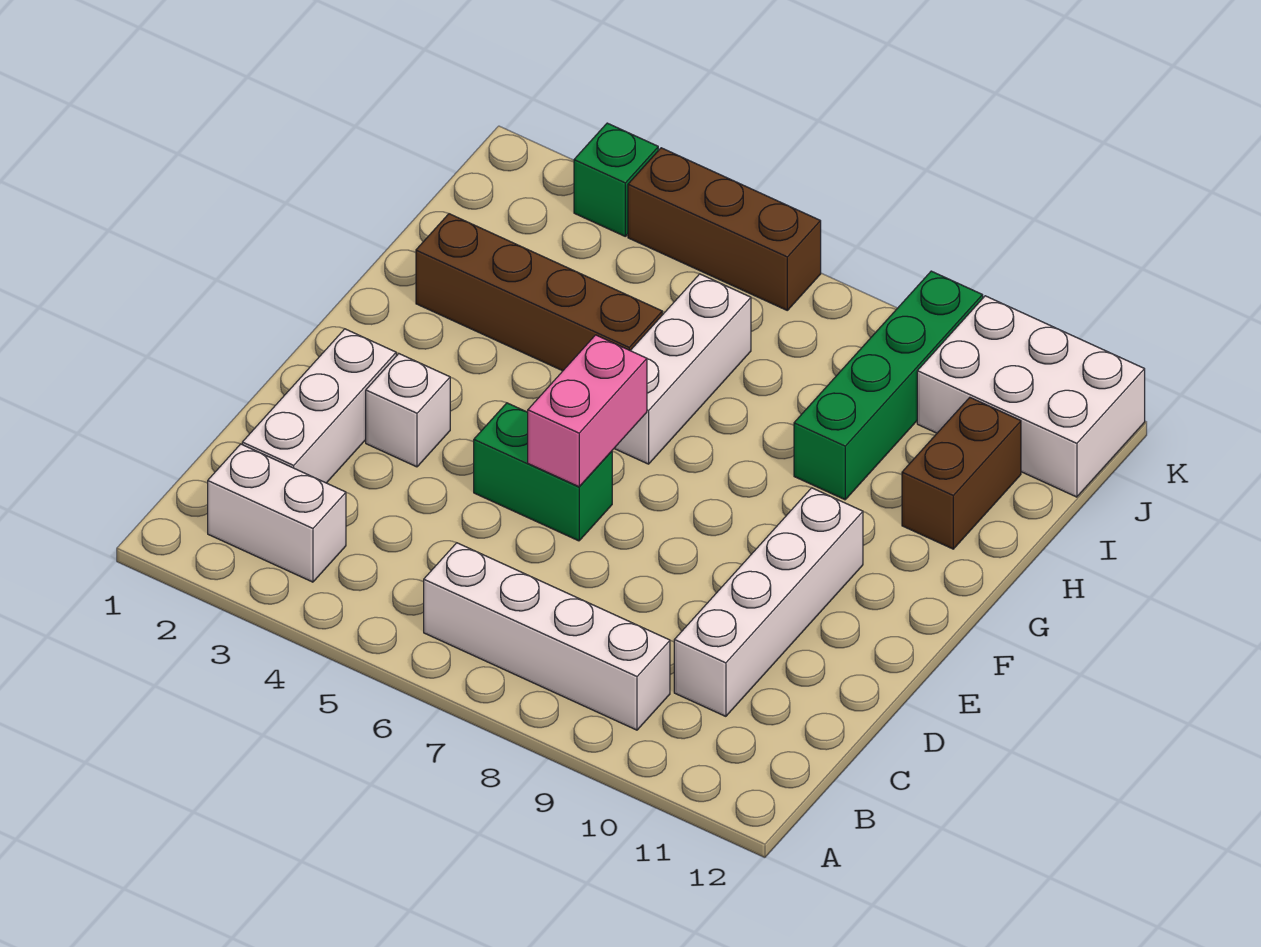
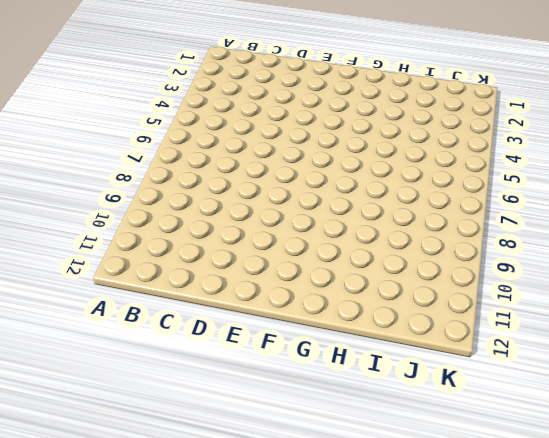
none -> white 1x2 brick [208,444,346,582]
none -> white 1x4 brick [424,543,670,730]
none -> white 1x3 brick [242,329,396,483]

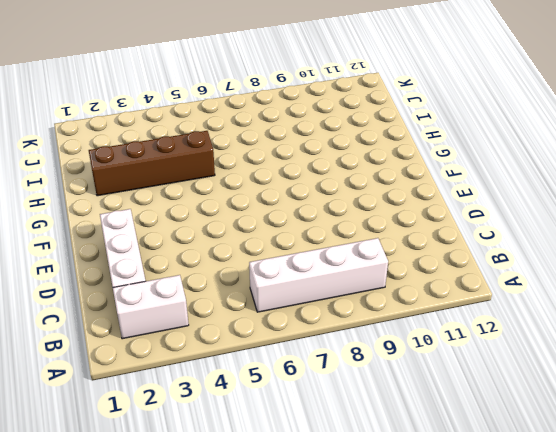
none -> white 1x4 brick [674,488,863,716]
none -> white 1x1 brick [366,354,450,467]
none -> green 1x2 brick [474,403,612,541]

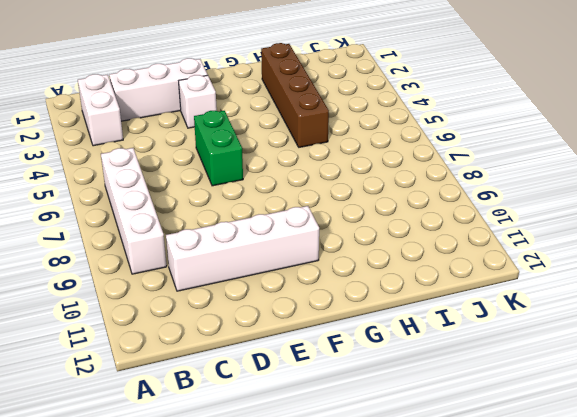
none -> white 1x3 brick [614,274,751,464]
none -> green 1x4 brick [794,271,983,500]
none -> brown 1x2 brick [902,398,1021,549]

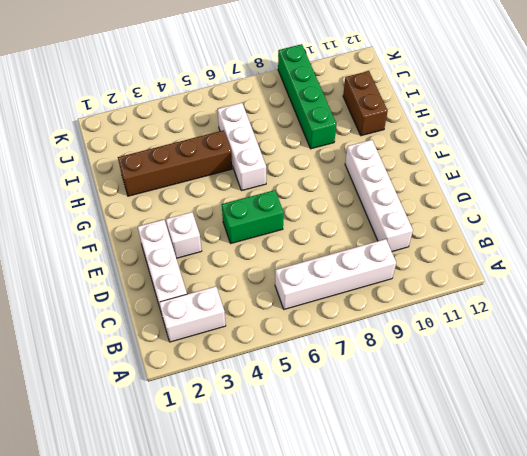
none -> white 2x3 brick [917,296,1145,497]
none -> green 1x1 brick [574,123,658,236]
none -> brown 1x3 brick [628,148,821,310]

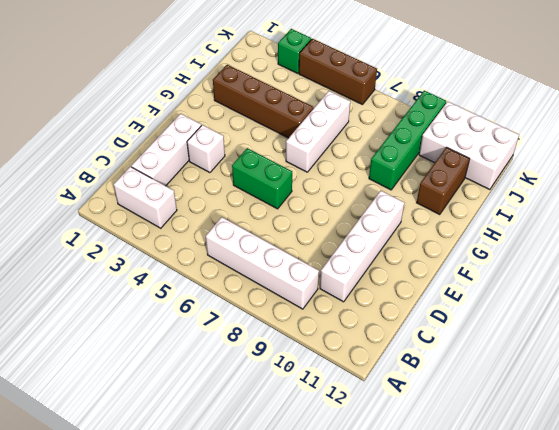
none -> pink 1x2 brick [528,335,647,487]

